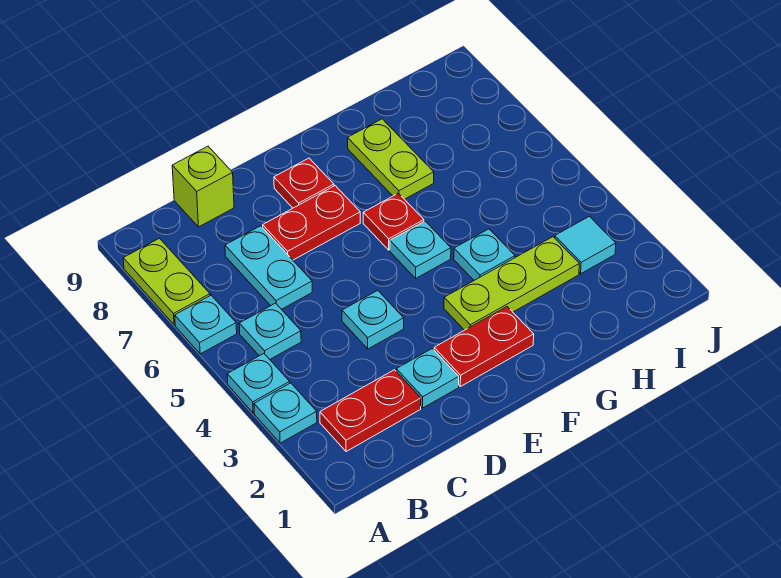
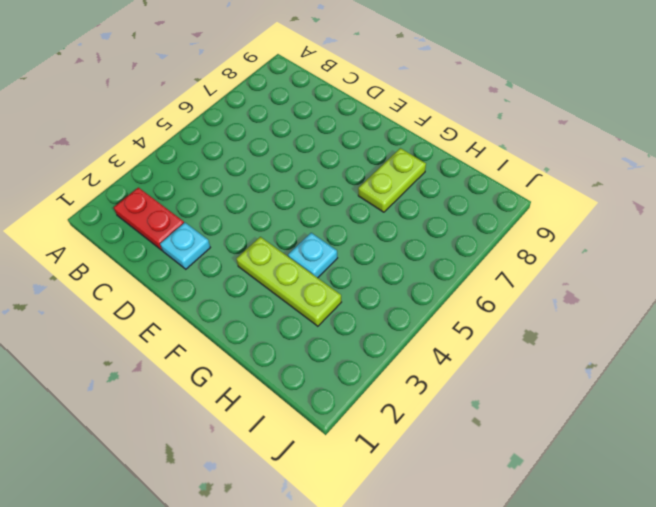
none -> cyan 1x1 plate [254,383,317,443]
none -> cyan 1x1 plate [227,354,290,413]
none -> cyan 1x1 plate [175,295,237,354]

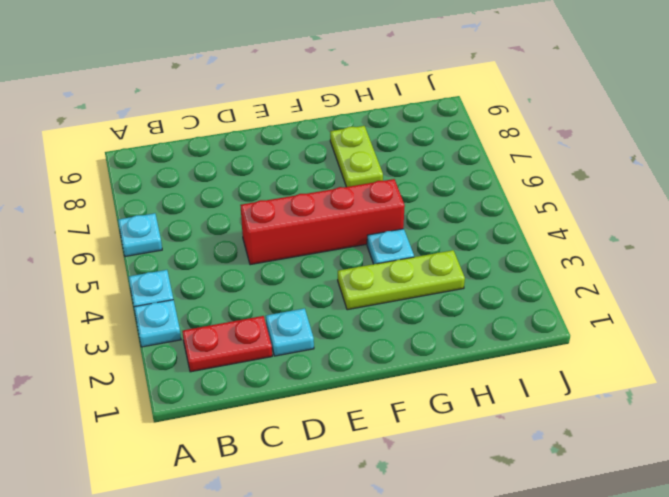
red 1x4 brick [240,179,405,265] -> cyan 1x1 plate [390,221,451,278]
none -> lime 1x2 plate [123,238,210,325]
none -> cyan 1x1 plate [239,303,301,359]
none -> cyan 1x2 plate [225,226,312,309]

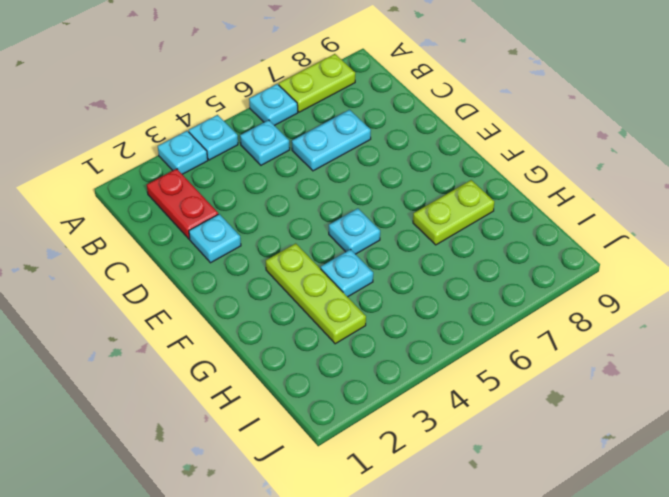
none -> lime 1x1 brick [172,146,234,227]
none -> cyan 1x1 plate [342,290,404,349]
none -> red 1x2 plate [263,186,360,260]

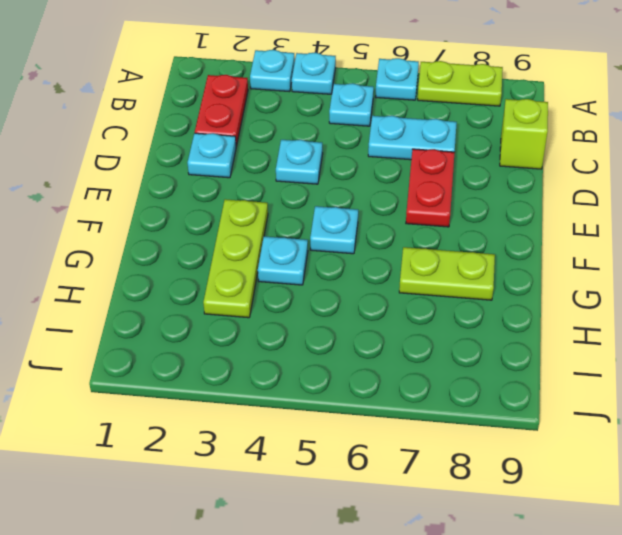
none -> red 1x2 plate [434,307,534,387]
none -> red 1x1 plate [274,158,334,208]
none -> red 1x1 plate [363,193,424,250]

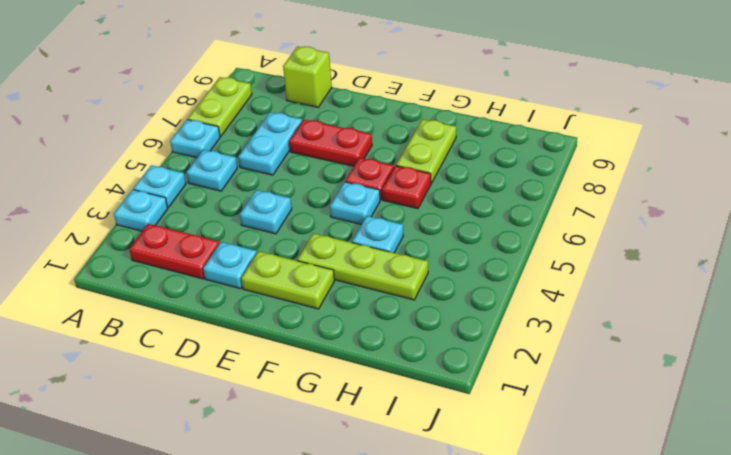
lime 1x2 plate [241,251,334,309] -> red 1x2 plate [434,307,534,387]
red 1x1 plate [382,166,431,209] -> red 1x1 plate moved to [274,158,334,208]
none -> cyan 1x1 tile [555,216,616,274]

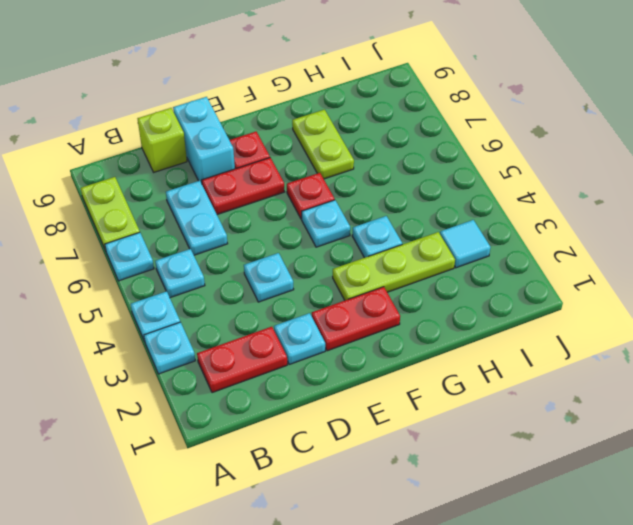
cyan 1x2 brick [173,97,235,184] -> none

